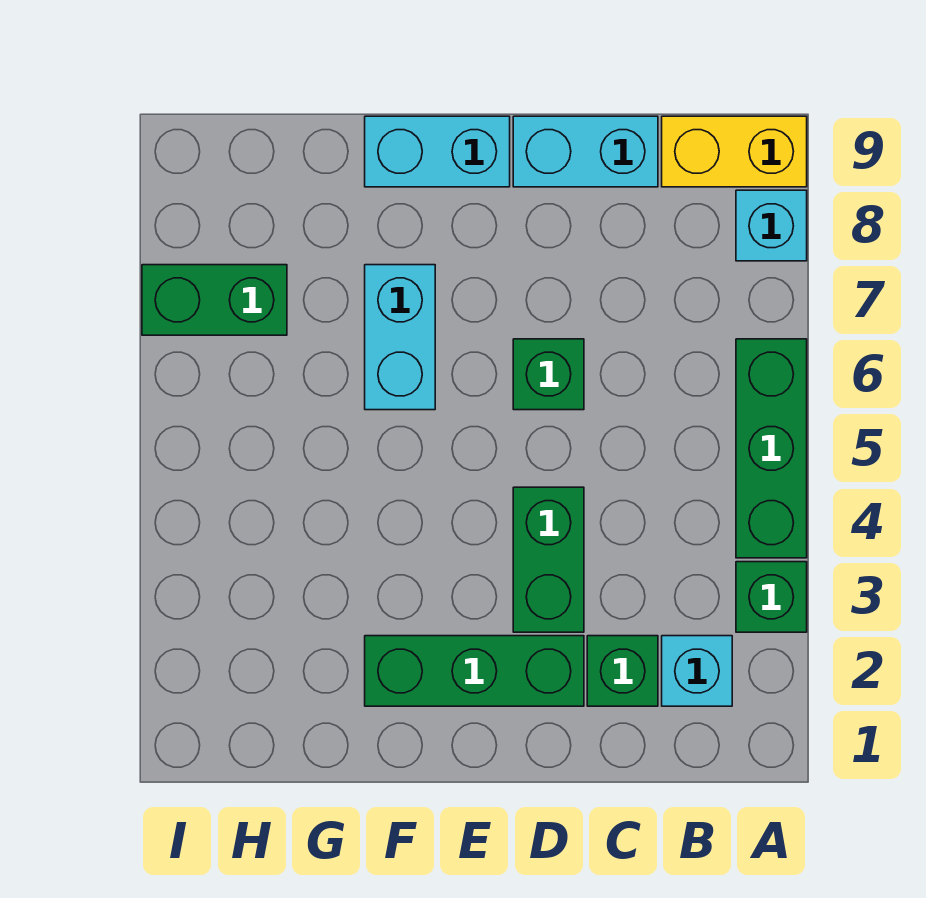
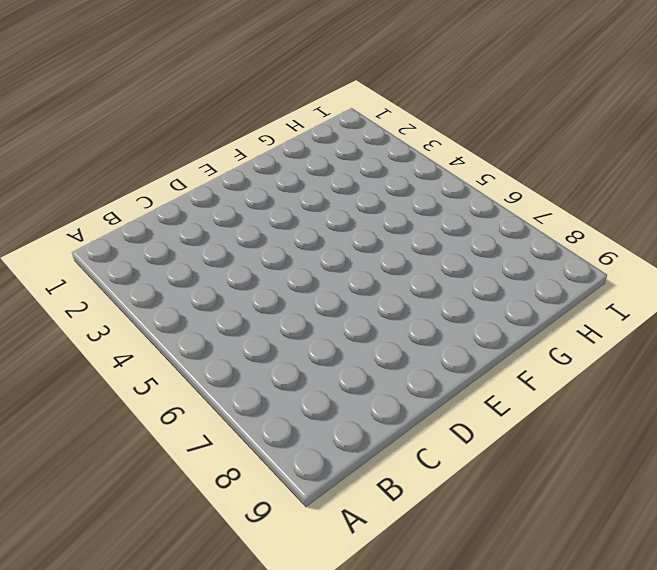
none -> green 1x1 brick [736,562,807,632]
none -> green 1x3 brick [736,339,807,558]
none -> cyan 1x1 brick [736,190,807,261]

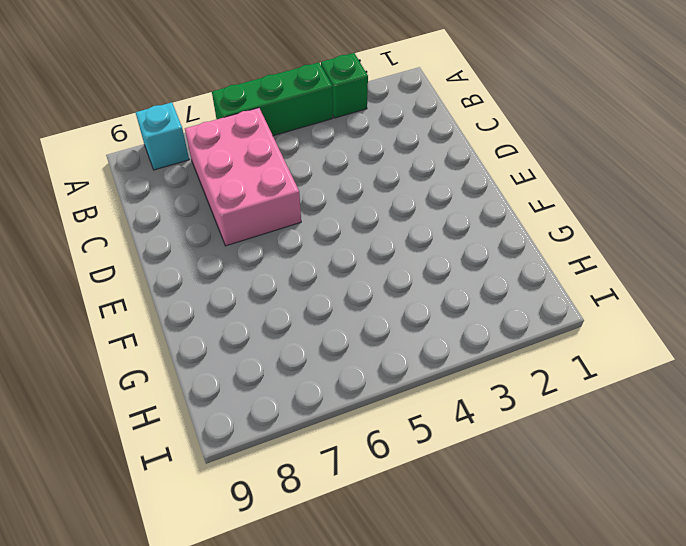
pink 2x3 brick [185,108,301,246] -> green 1x1 brick [513,339,584,410]
none -> yellow 1x2 brick [662,116,807,187]
none -> cyan 1x1 brick [662,636,732,706]
none -> green 1x1 brick [587,636,658,706]

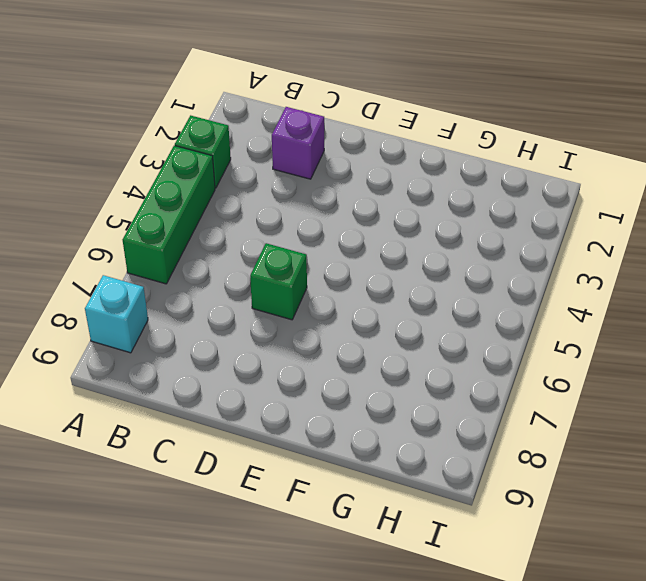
purple 1x1 brick [272,107,324,179] -> green 1x1 brick [587,636,658,706]
none -> yellow 1x2 brick [662,116,807,187]
none -> cyan 1x1 brick [662,636,732,706]
none -> cyan 1x2 brick [513,116,658,187]

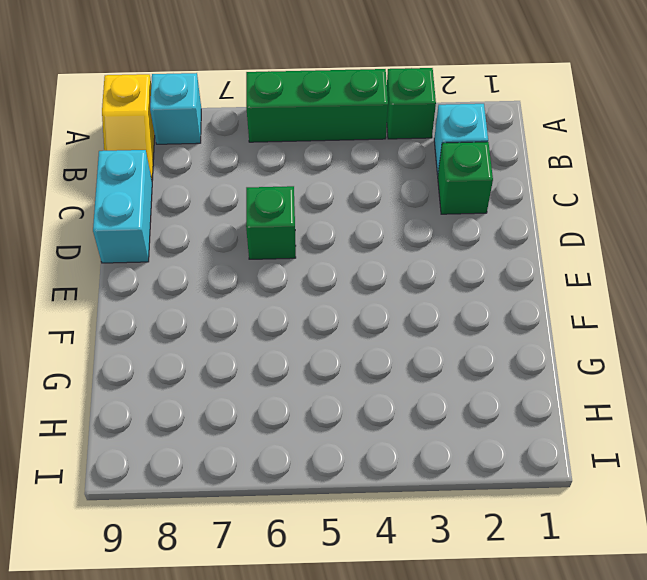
yellow 1x2 slope [102,74,155,180] -> yellow 1x2 brick [662,116,807,187]
none -> green 1x3 brick [365,636,584,706]
none -> green 1x2 brick [513,487,584,632]
none -> cyan 1x2 brick [365,116,510,187]

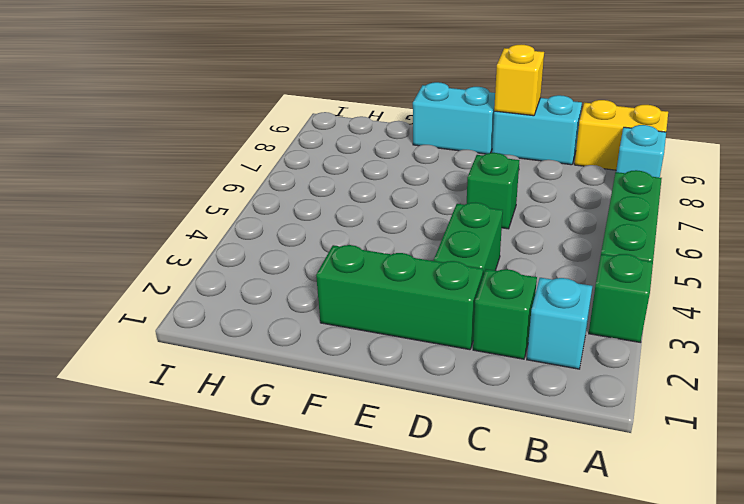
yellow 1x1 brick [494,45,544,116] -> none
none -> cyan 1x2 brick [365,265,435,410]
none -> green 1x2 brick [142,265,287,335]

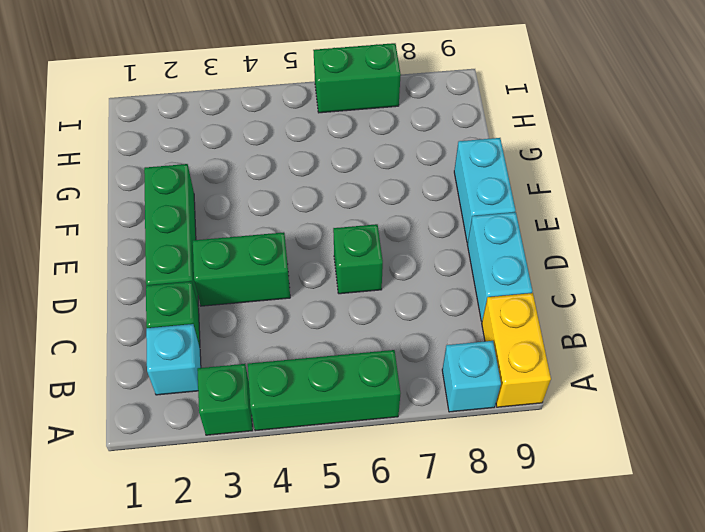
green 1x2 brick [313,43,401,113] -> green 1x2 brick turned to [142,265,287,335]
none -> cyan 1x2 brick [365,265,435,410]

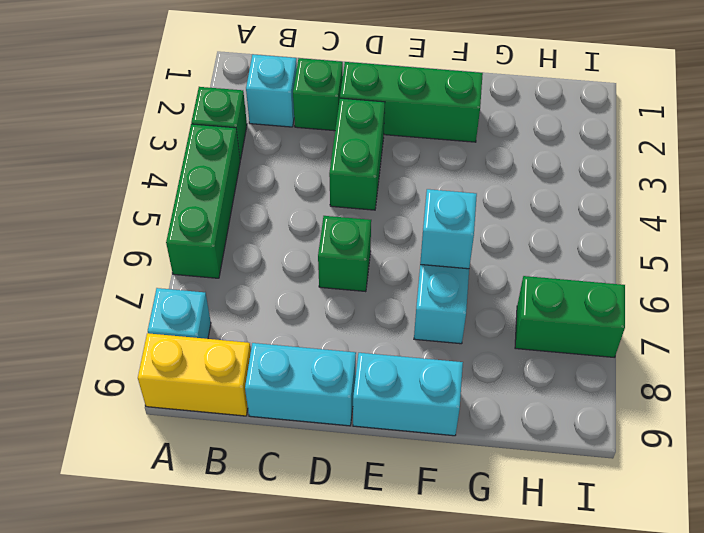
cyan 1x1 brick [420,189,477,269] -> none

